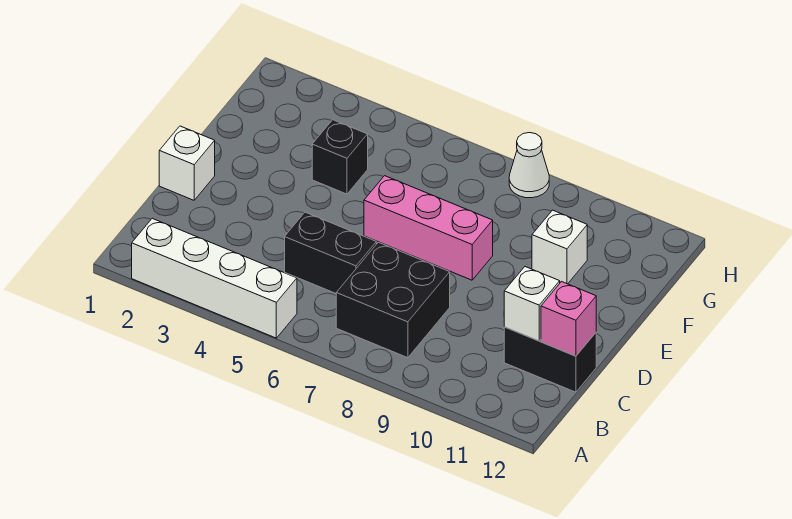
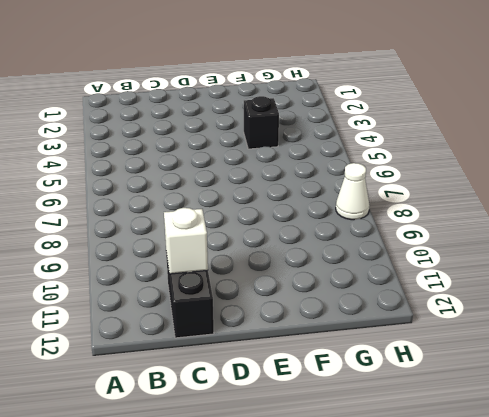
none -> white 1x4 brick [132,218,297,338]
none -> black 2x2 brick [336,242,450,358]

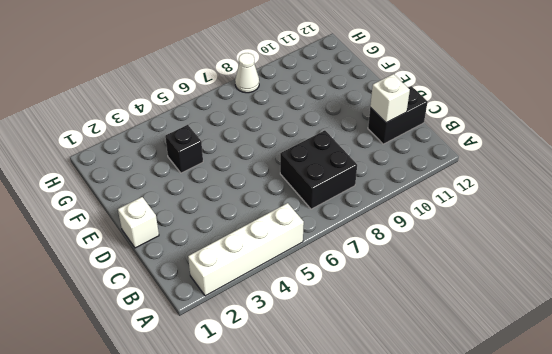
none -> black 1x2 brick [285,212,376,293]
none -> pink 1x3 brick [364,176,493,280]

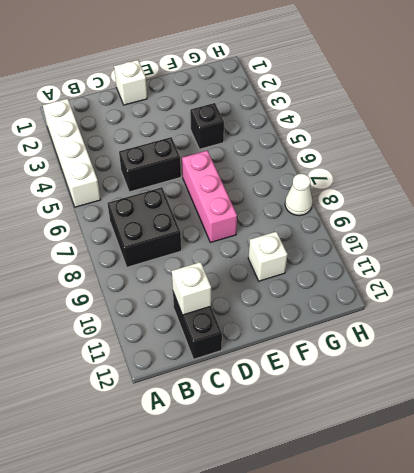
black 1x2 brick [119,137,181,192] -> black 1x2 brick turned to [285,212,376,293]
none -> pink 1x1 brick [541,282,596,356]

